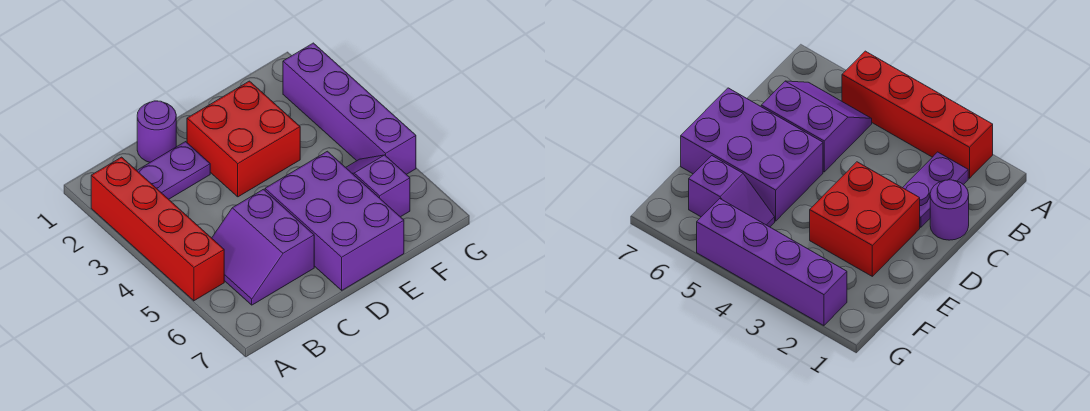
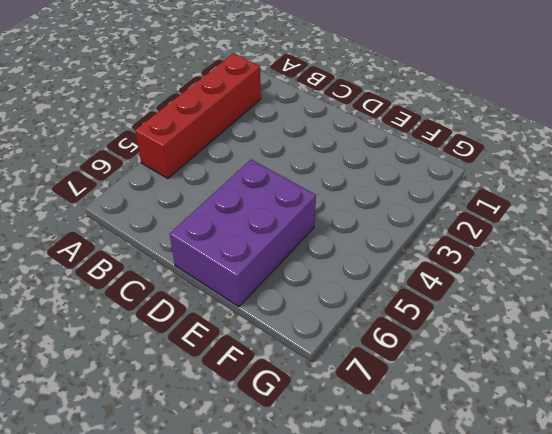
none -> purple 1x2 plate [137,142,210,199]
none -> purple 2x2 slope [212,189,314,305]

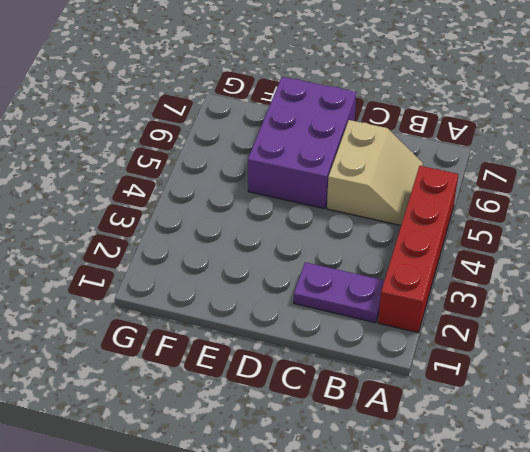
tan 2x2 slope [327,120,423,225] -> purple 2x2 slope [212,189,314,305]
none -> purple 1x1 round brick [137,101,176,162]
none -> red 2x2 brick [187,81,300,197]

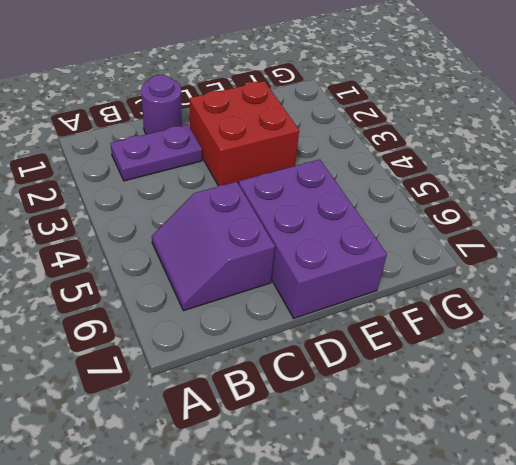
none -> red 1x4 brick [91,157,224,301]
none -> purple 1x2 slope [346,155,410,217]

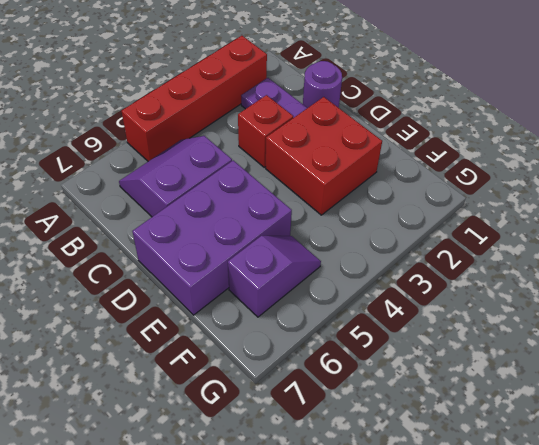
red 1x1 brick [238,95,293,167] -> none
none -> purple 1x4 brick [283,43,416,174]

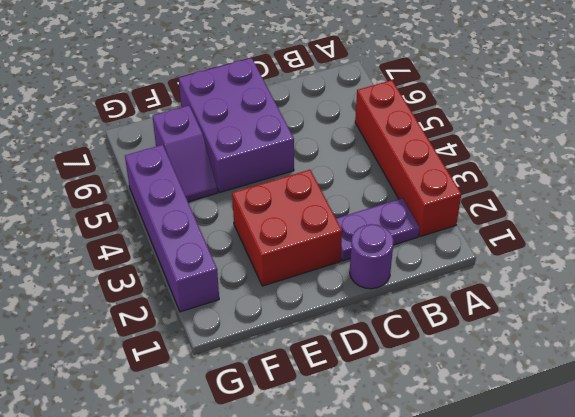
none -> purple 2x2 slope [212,189,314,305]

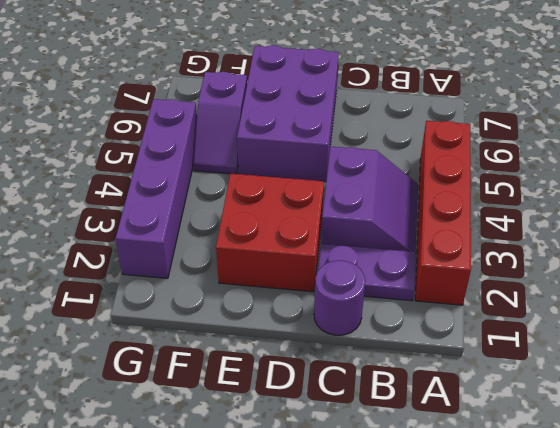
purple 2x2 slope [321,146,418,252] -> purple 2x2 slope moved to [212,189,314,305]

